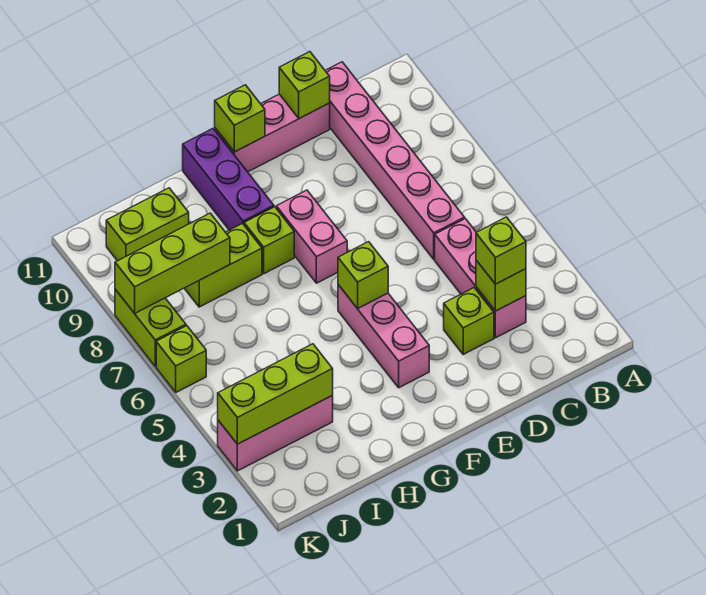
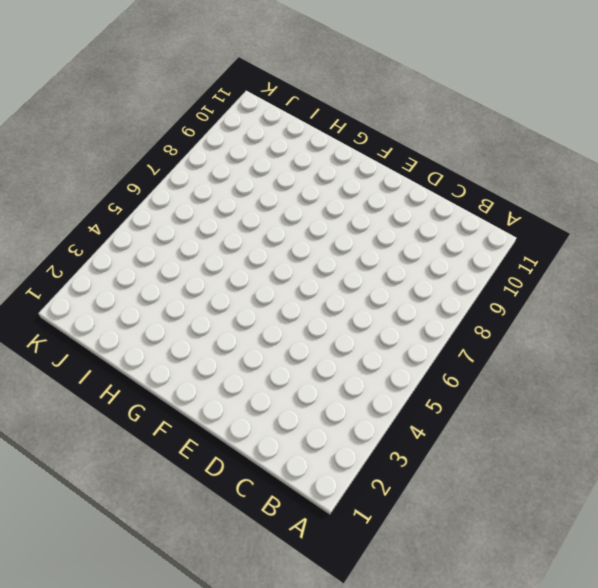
none -> pink 1x3 brick [435,219,526,338]
none -> pink 1x6 brick [325,62,465,259]
none -> lime 1x1 brick [444,288,494,354]

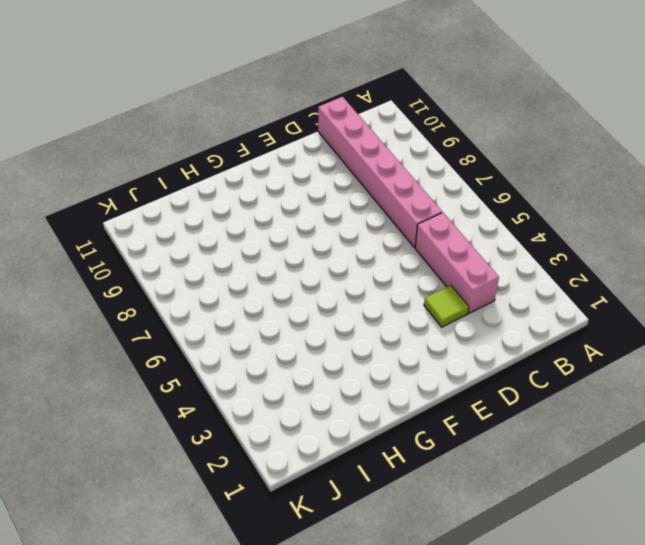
lime 1x1 tile [424,285,469,327] -> lime 1x1 brick [444,288,494,354]
none -> pink 1x3 brick [215,94,330,172]
none -> pink 1x3 brick [338,285,429,388]
none -> pink 1x2 brick [276,190,347,283]

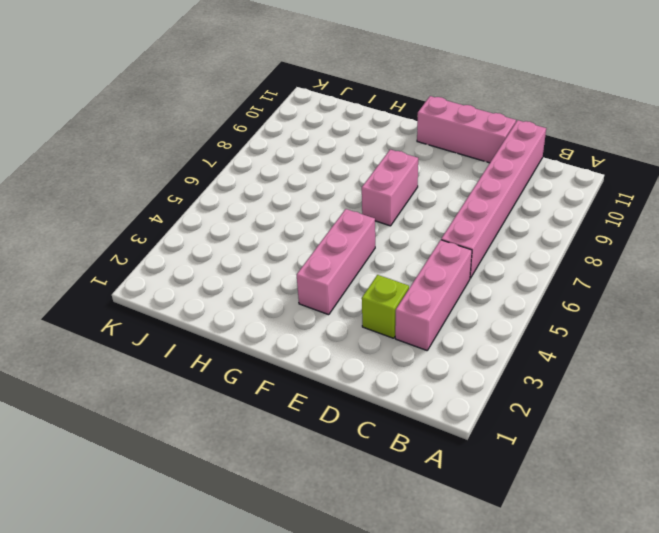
none -> lime 1x1 brick [244,207,294,274]
none -> purple 1x3 brick [183,129,274,230]
none -> lime 1x2 brick [184,223,262,307]

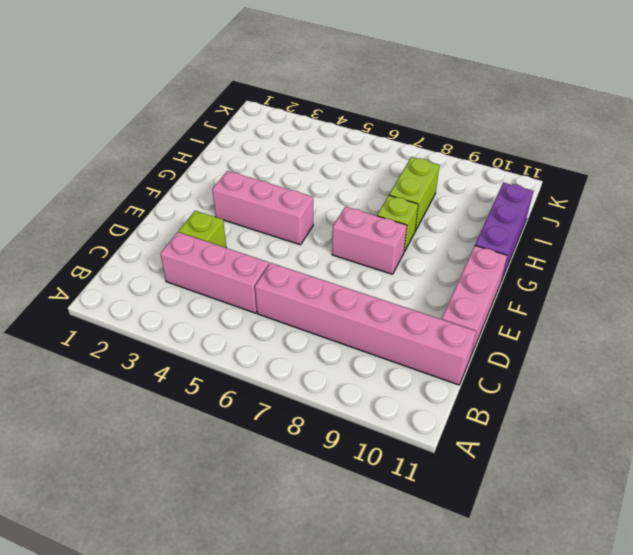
purple 1x3 brick [475,183,533,281] -> purple 1x3 brick turned to [183,129,274,230]
none -> pink 1x3 brick [218,395,333,471]
none -> lime 1x2 brick [106,188,189,261]
none -> lime 1x1 brick [156,326,206,392]

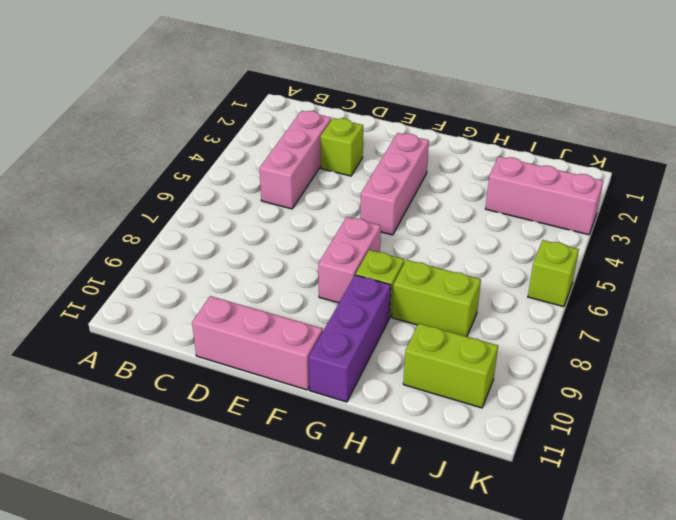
none -> pink 1x6 brick [325,62,465,259]
none -> lime 1x2 brick [115,289,186,366]
none -> lime 1x1 brick [476,260,526,311]

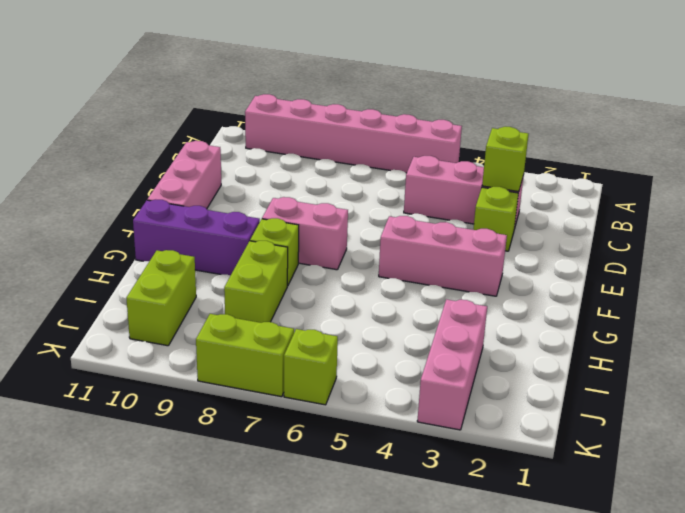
pink 1x6 brick [245,94,462,173] -> pink 1x6 brick moved to [325,62,465,259]
none -> lime 1x1 brick [279,52,330,119]
none -> lime 1x1 brick [338,242,388,309]
none -> lime 1x1 brick [215,85,265,152]

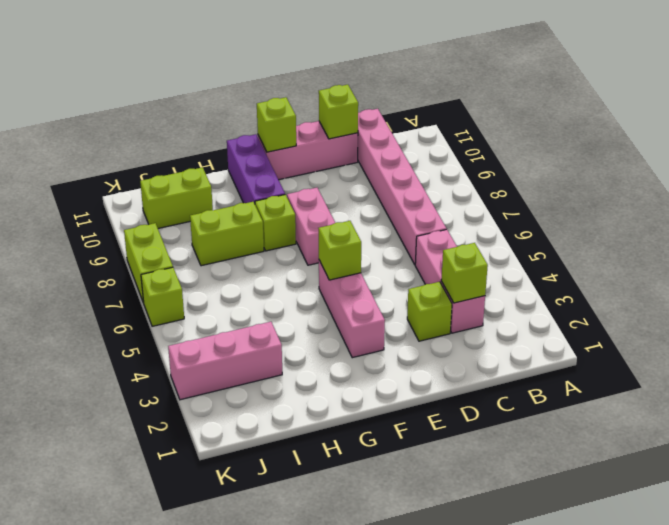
none -> lime 1x3 brick [218,344,333,444]
none -> lime 1x3 brick [115,213,230,313]
none -> lime 1x1 brick [476,217,526,284]

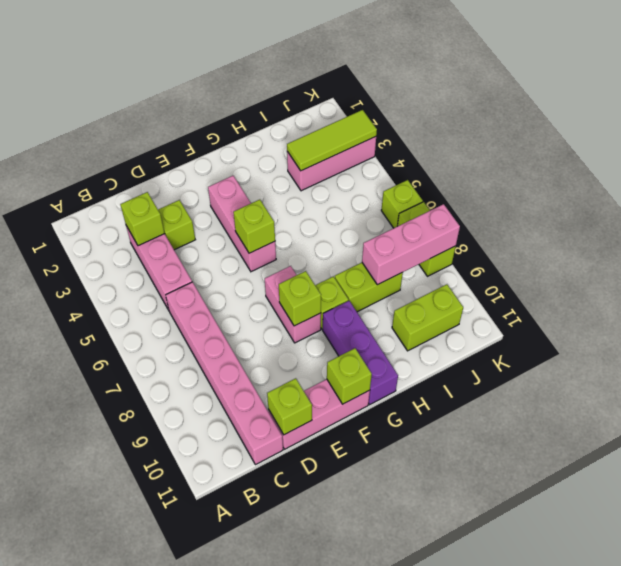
lime 1x1 brick [279,271,321,326] -> lime 1x1 brick moved to [476,217,526,284]
lime 1x3 tile [287,110,377,171] -> lime 1x3 brick [218,344,333,444]
pink 1x3 brick [362,204,460,285] -> lime 1x3 brick [115,213,230,313]

